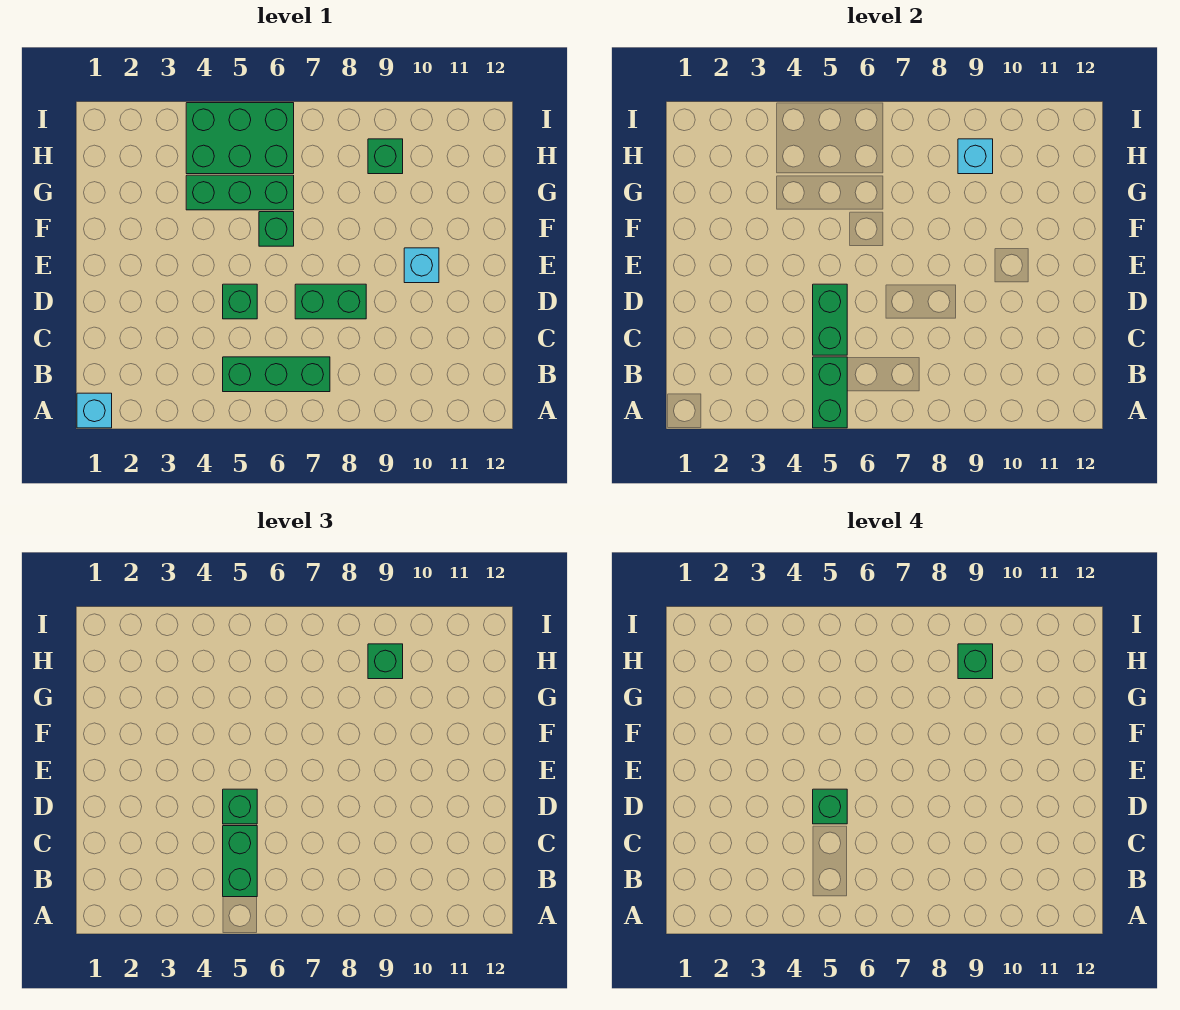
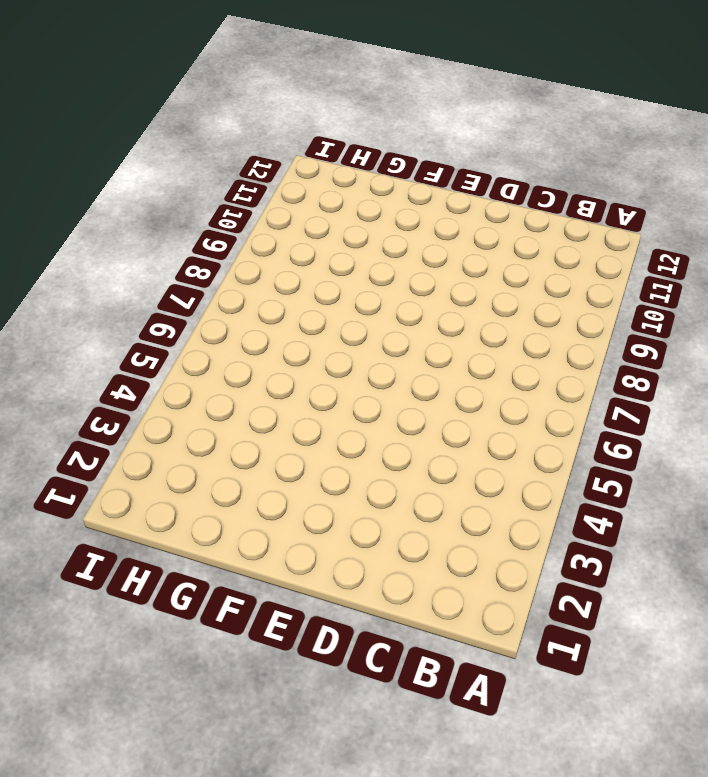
none -> cyan 1x1 brick [77,393,112,428]
none -> green 1x3 brick [223,357,330,392]
none -> green 1x1 brick [223,284,257,319]

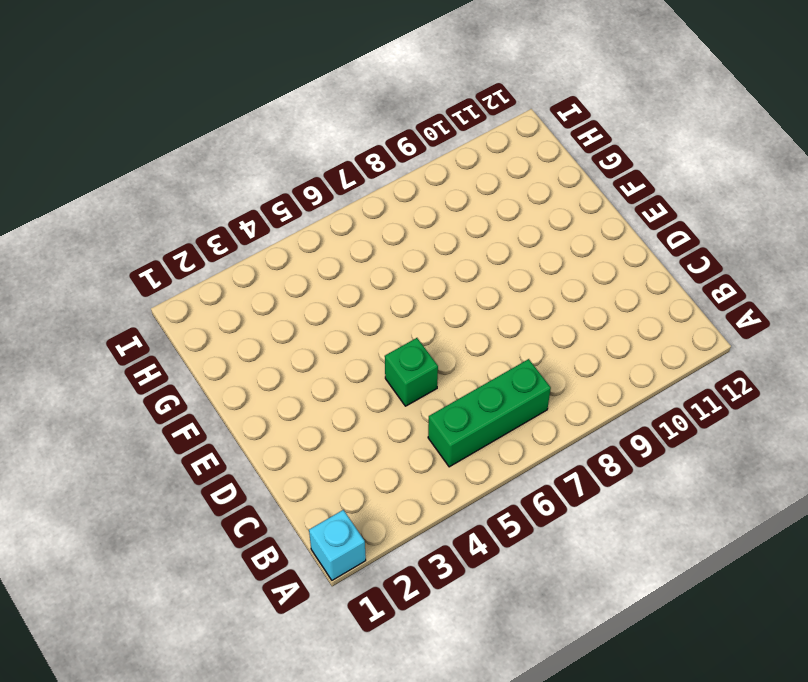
none -> green 1x2 brick [295,284,366,319]
none -> cyan 1x1 brick [404,248,439,283]
none -> green 1x1 brick [259,212,294,246]

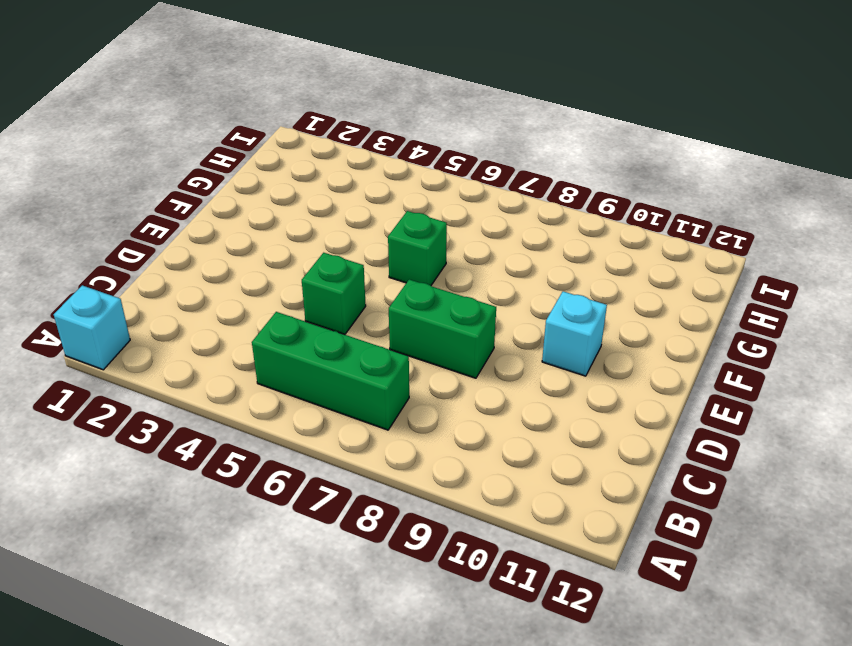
none -> green 1x3 brick [186,175,294,210]
none -> green 2x3 brick [186,103,294,174]
none -> green 1x1 brick [368,139,403,174]

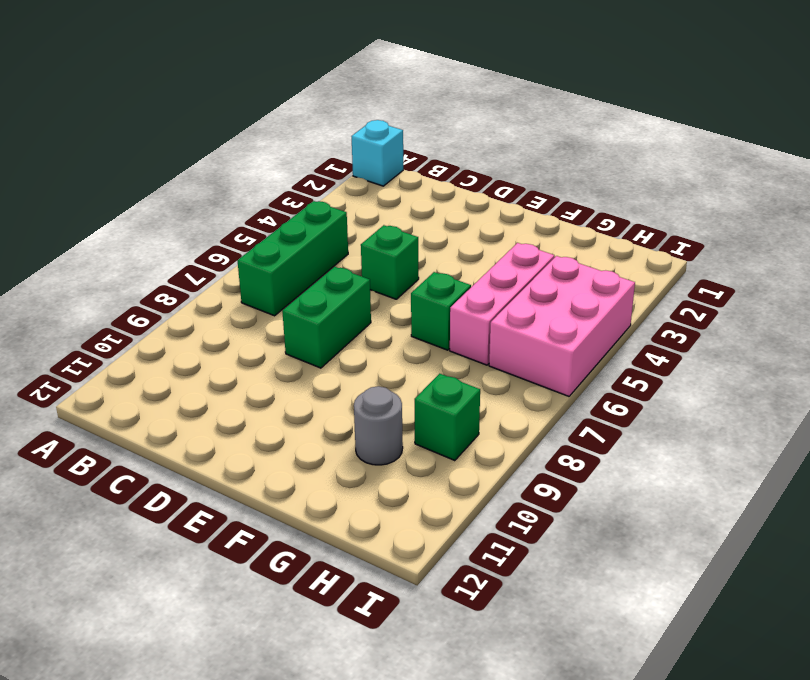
pink 1x3 brick [450,243,554,365] -> green 1x3 brick [186,175,294,210]
grey 1x1 round brick [354,386,403,465] -> none
pink 2x3 brick [489,256,635,396] -> green 2x3 brick [186,103,294,174]
none -> cyan 1x1 brick [404,248,439,283]
none -> green 1x2 brick [813,357,847,428]
none -> green 1x2 brick [813,284,847,355]

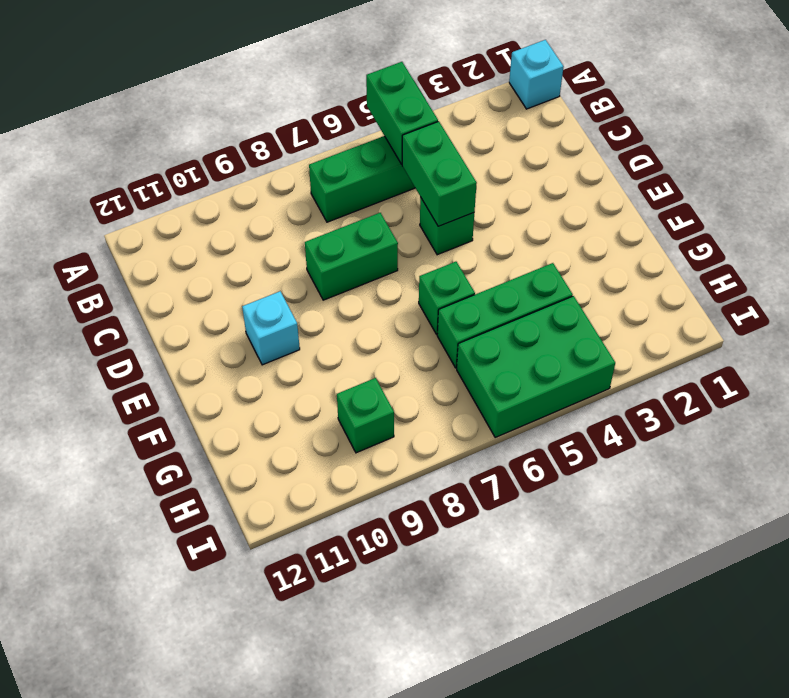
none -> cyan 1x1 brick [958,139,993,174]
none -> green 1x2 brick [223,826,257,897]
none -> green 1x1 brick [223,789,257,824]

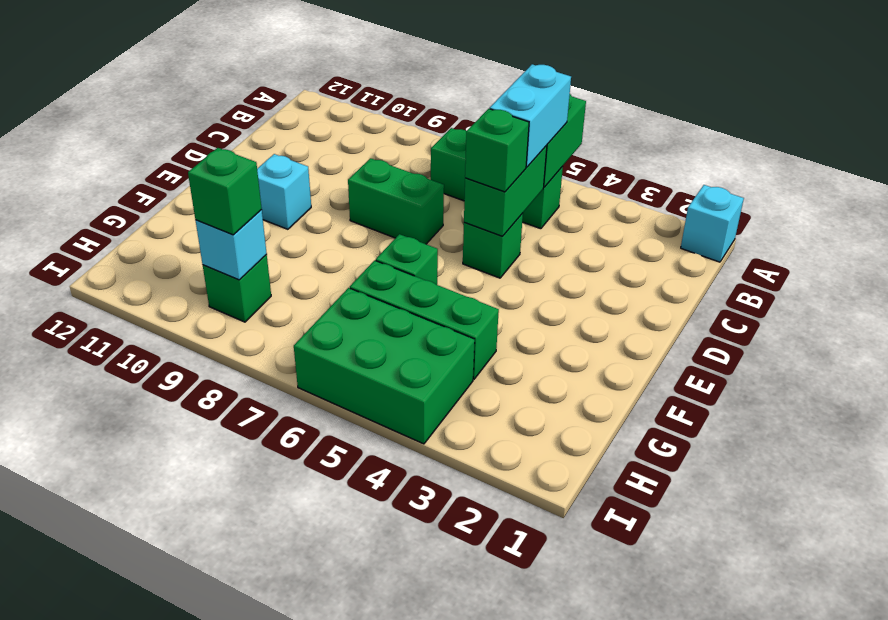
cyan 1x2 brick [490,64,571,167] -> green 1x2 brick [223,826,257,897]
none -> green 1x1 brick [813,789,847,824]
none -> green 1x1 brick [958,644,993,679]

